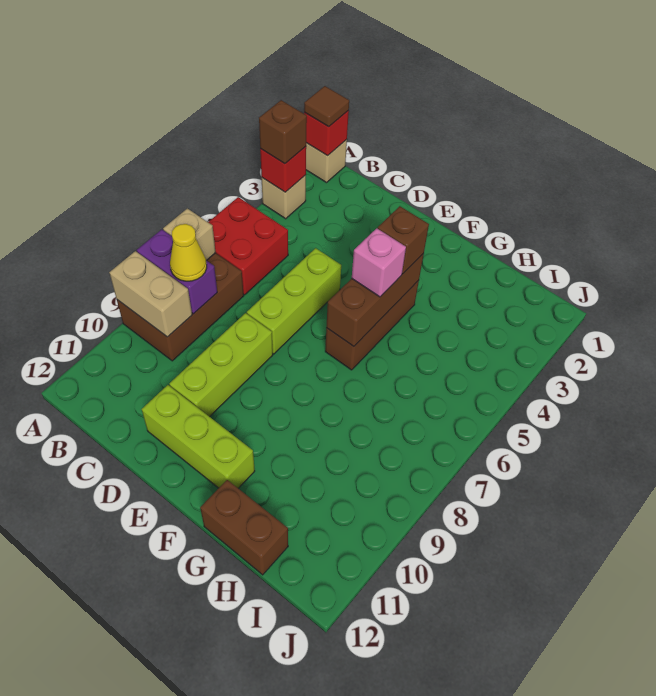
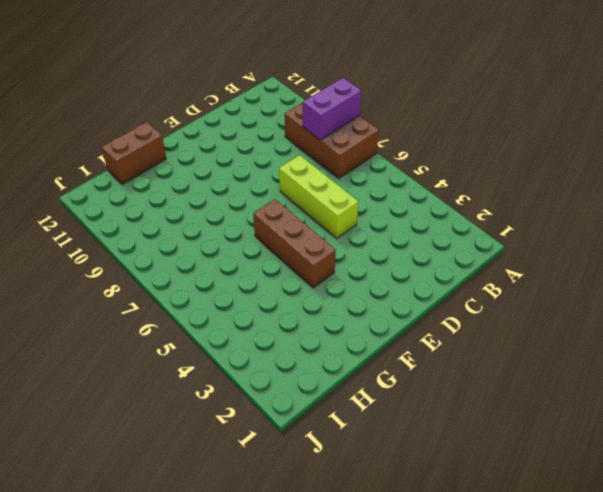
none -> tan 1x1 brick [306,140,347,183]
none -> tan 1x1 brick [262,175,306,219]
none -> red 2x2 brick [208,197,288,295]

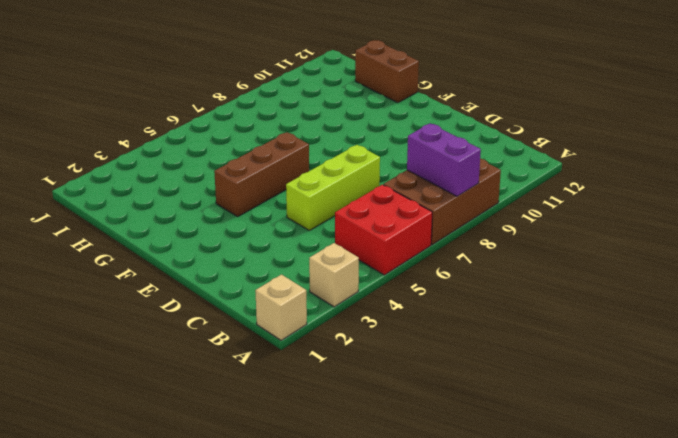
none -> lime 1x3 brick [169,313,273,417]
none -> lime 1x3 brick [142,385,255,488]
none -> red 1x1 brick [304,111,349,156]

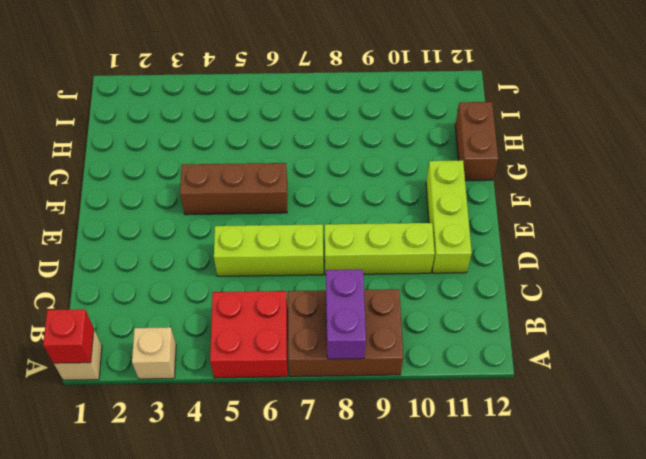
none -> red 1x1 brick [260,147,306,192]
none -> tan 1x1 brick [163,208,216,260]
none -> tan 1x2 brick [109,251,192,337]

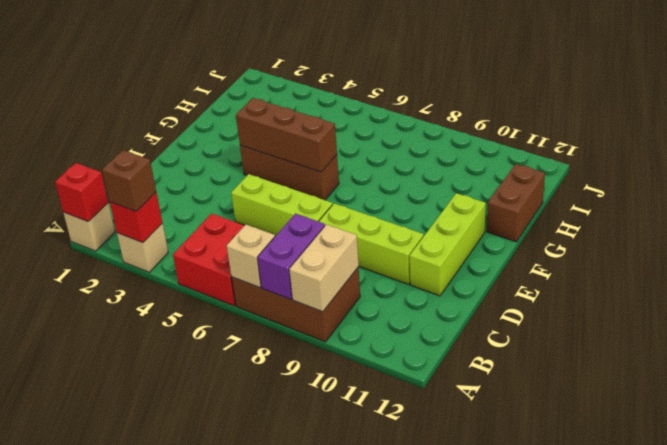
none -> brown 1x1 tile [304,86,349,127]
none -> yellow 1x1 cone [170,224,207,281]
none -> brown 1x1 brick [378,206,429,274]

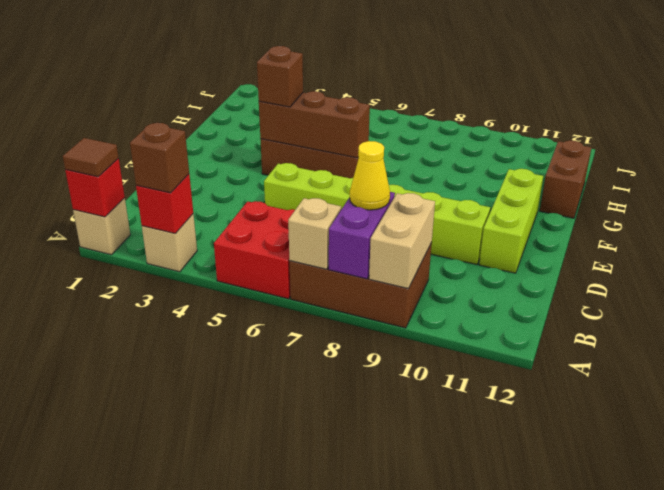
none -> pink 1x1 brick [352,228,406,297]

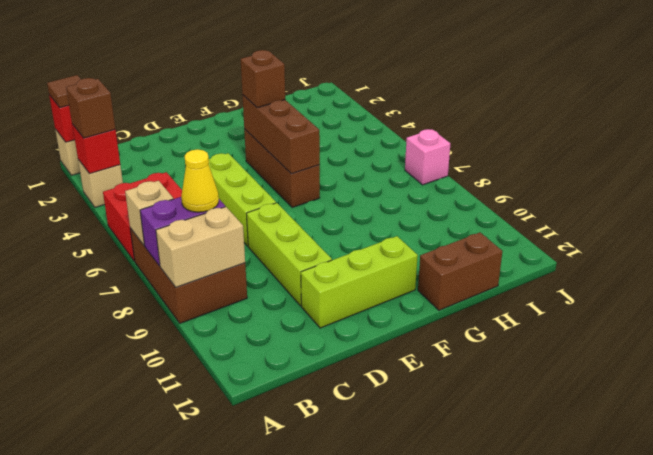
pink 1x1 brick [405,129,450,185] -> pink 1x1 brick moved to [352,228,406,297]

